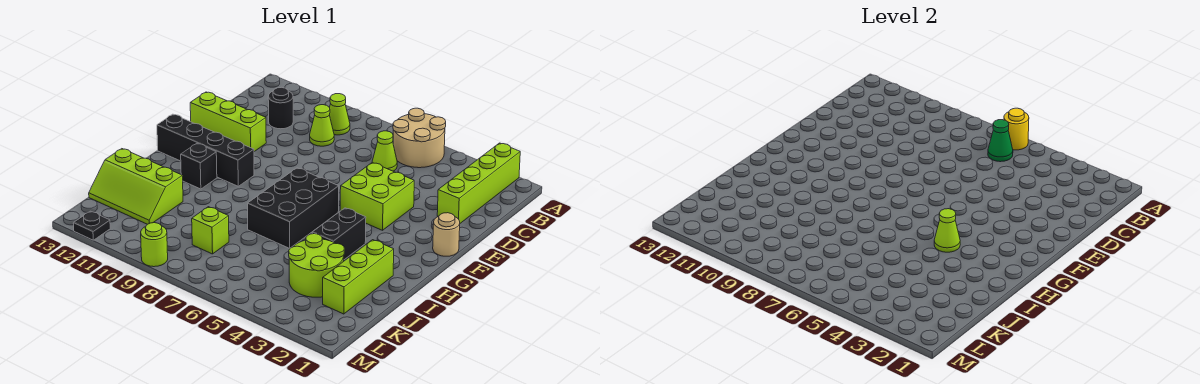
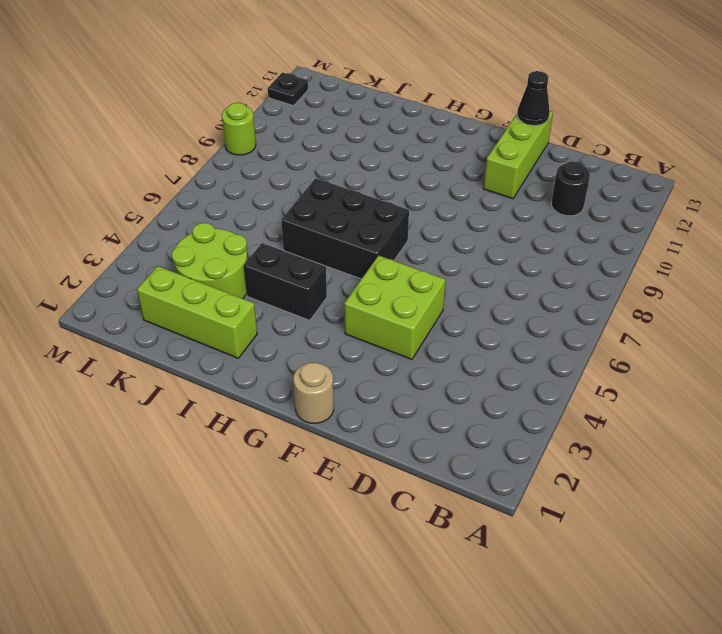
black 1x1 cone [517,71,550,125] -> none
none -> lime 1x4 brick [437,143,520,223]
none -> tan 2x2 round brick [393,108,446,168]
none -> lime 1x1 cone [329,94,350,135]

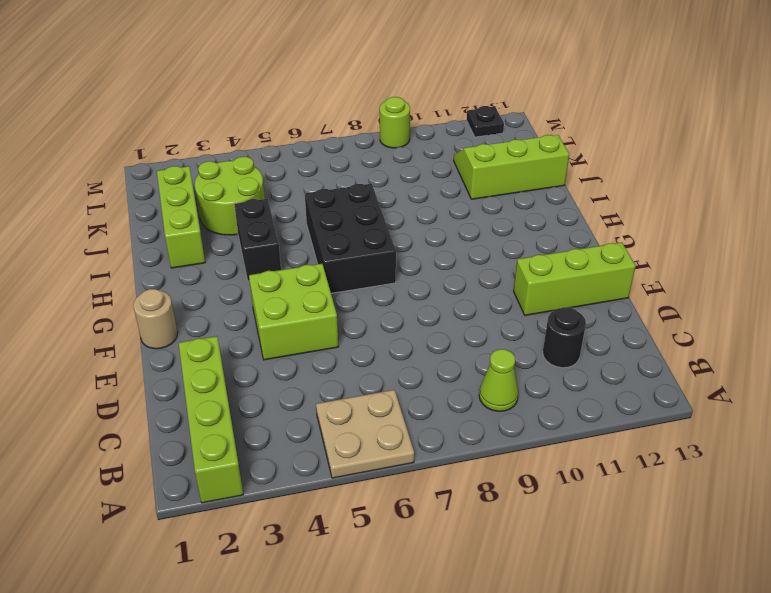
tan 2x2 plate [316,390,414,478] -> tan 2x2 round brick [393,108,446,168]
none -> lime 1x1 cone [372,131,397,171]
none -> lime 1x1 cone [310,105,334,146]
none -> black 1x4 brick [157,114,254,186]

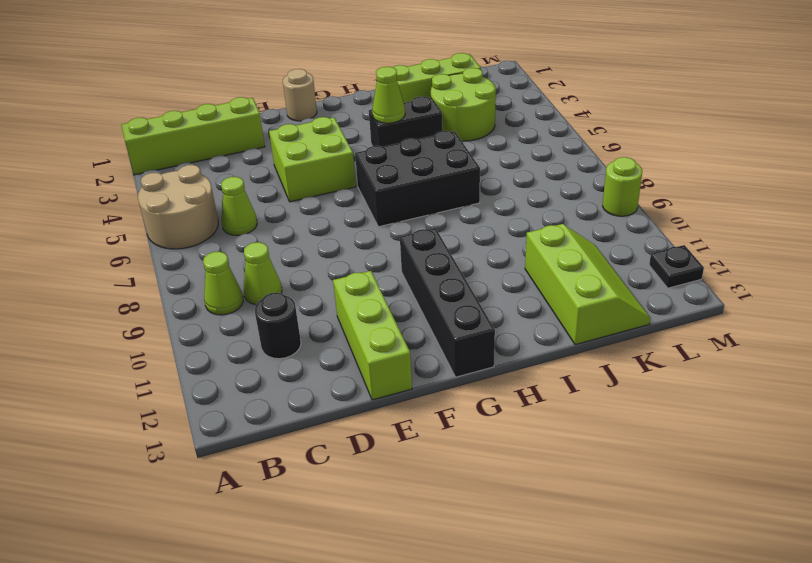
none -> black 1x1 brick [181,143,217,189]
none -> lime 1x1 brick [192,207,229,254]
none -> yellow 1x1 round brick [1004,108,1029,150]

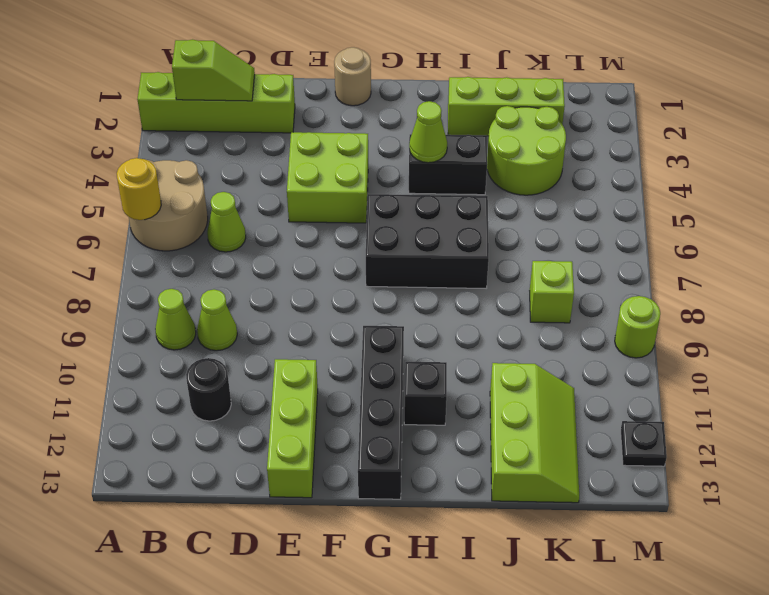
lime 1x2 slope [172,39,255,101] -> none
none -> green 1x1 cone [988,120,1013,162]

